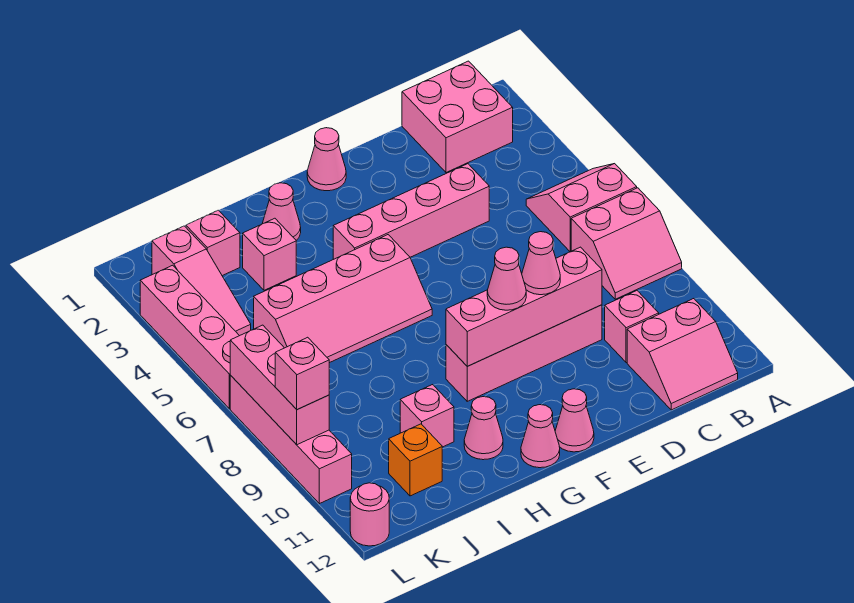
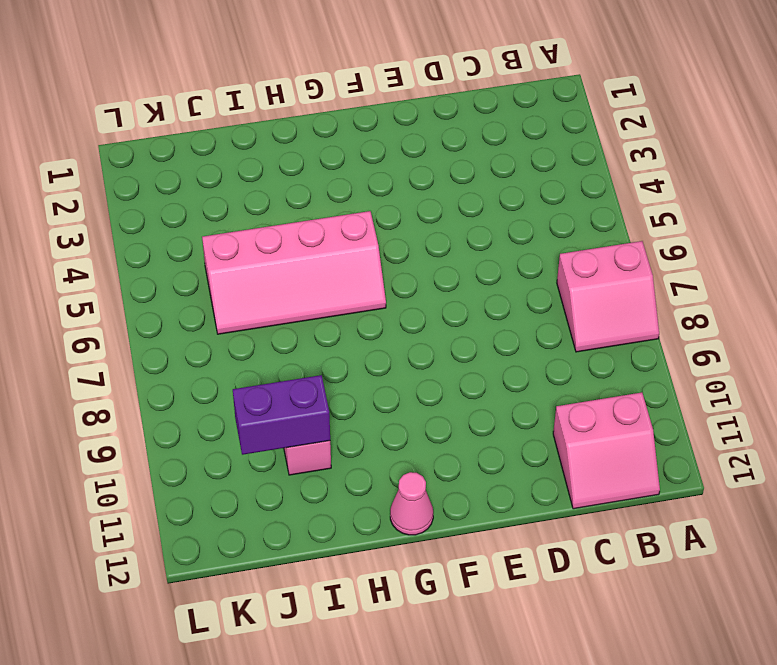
purple 1x2 brick [233,375,330,455] -> none
none -> pink 2x2 slope [526,164,637,252]
none -> pink 2x2 brick [402,61,513,173]
none -> pink 1x1 brick [605,291,659,363]

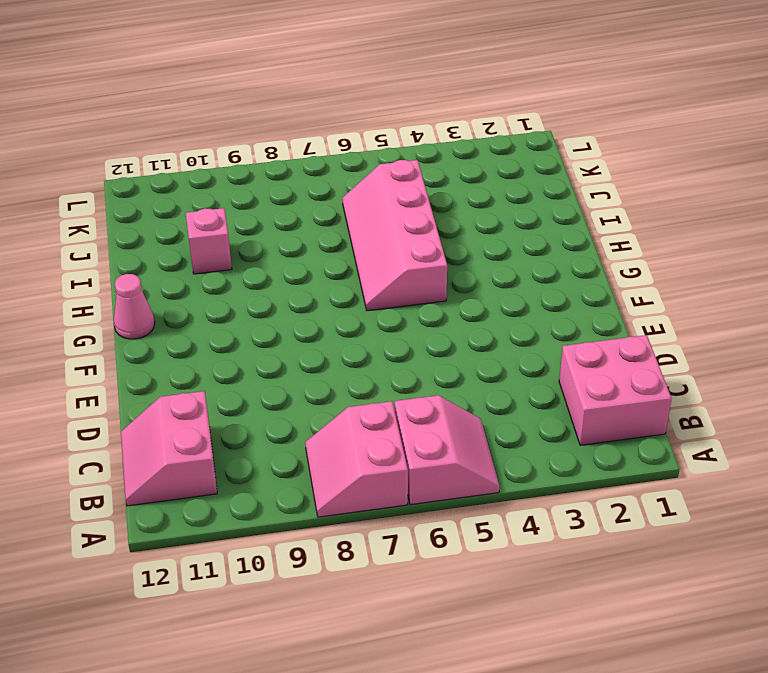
none -> pink 1x1 brick [605,291,659,363]
none -> pink 1x4 brick [333,164,489,259]
none -> pink 1x4 brick [446,305,602,401]

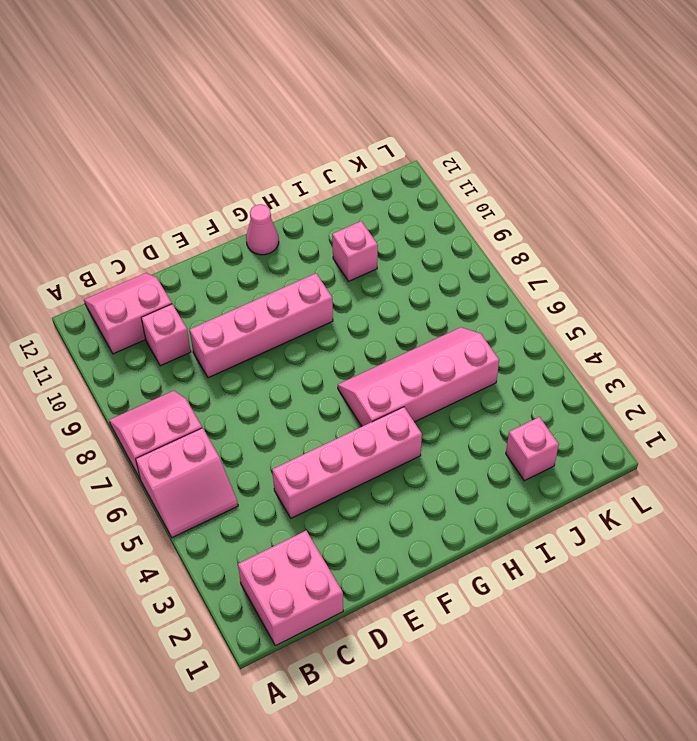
none -> pink 1x1 cone [307,128,346,191]
none -> pink 1x1 cone [555,389,594,452]
none -> pink 1x1 cone [262,183,301,241]

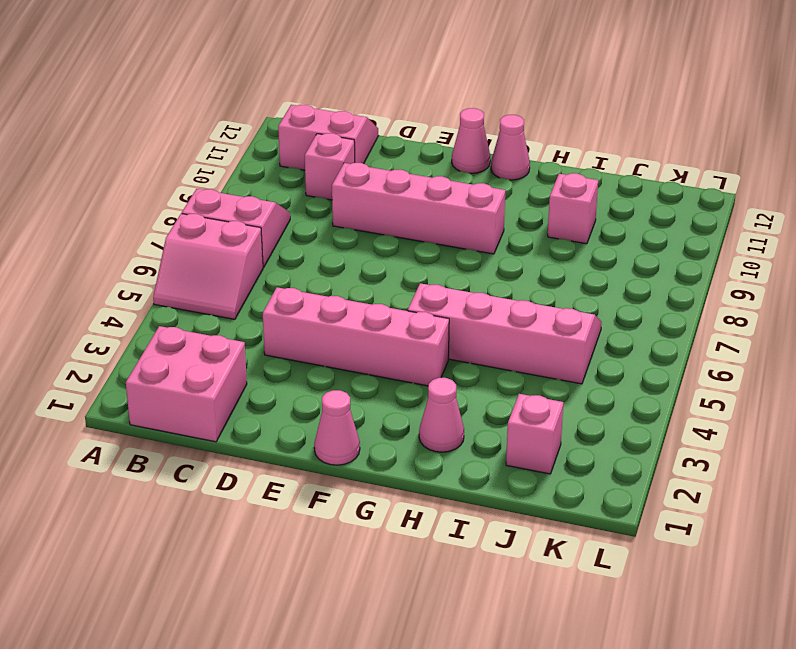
none -> pink 1x1 cone [464,397,503,460]
none -> pink 1x1 brick [243,218,296,290]
none -> orange 1x1 brick [389,424,442,496]

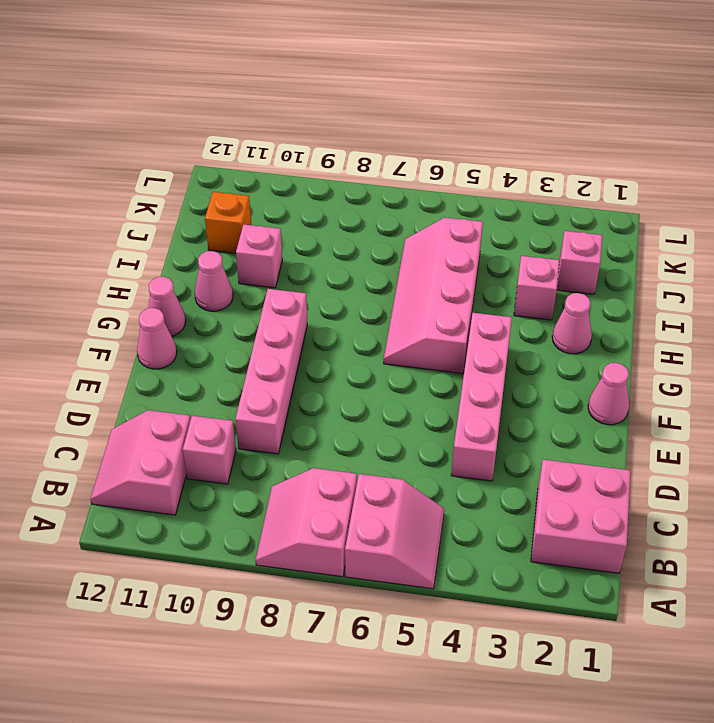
none -> pink 1x3 slope [152,226,251,336]
none -> pink 1x4 brick [140,265,239,409]
none -> pink 1x4 brick [230,375,352,504]

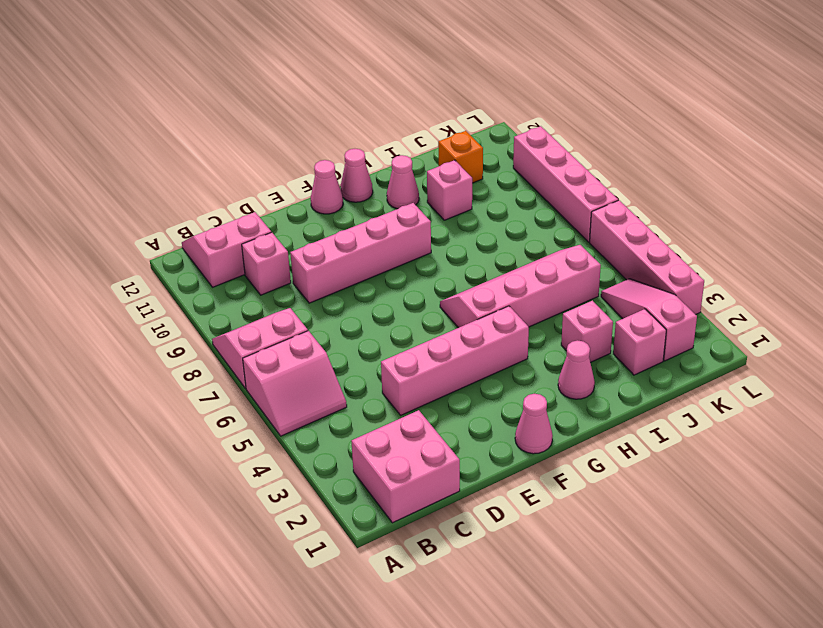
none -> pink 1x1 round brick [350,483,389,546]
none -> pink 1x4 brick [446,247,602,366]
none -> pink 1x3 brick [230,325,329,445]

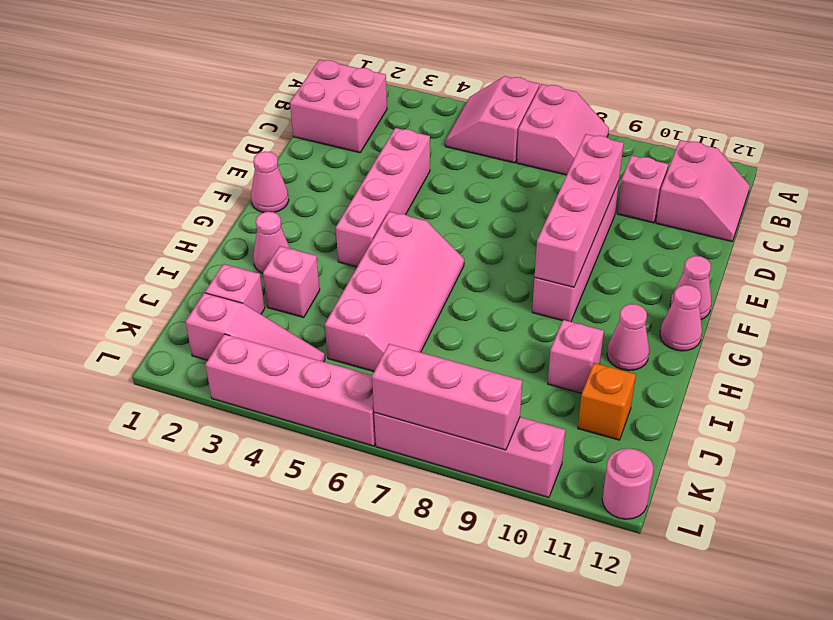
none -> pink 1x1 cone [522,232,560,295]
none -> pink 1x1 cone [487,247,526,310]
none -> pink 1x1 brick [275,337,329,410]

